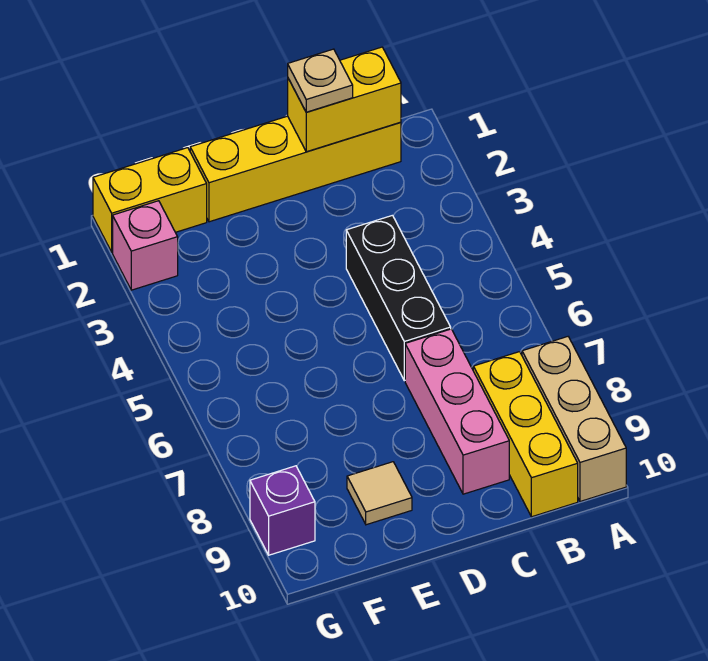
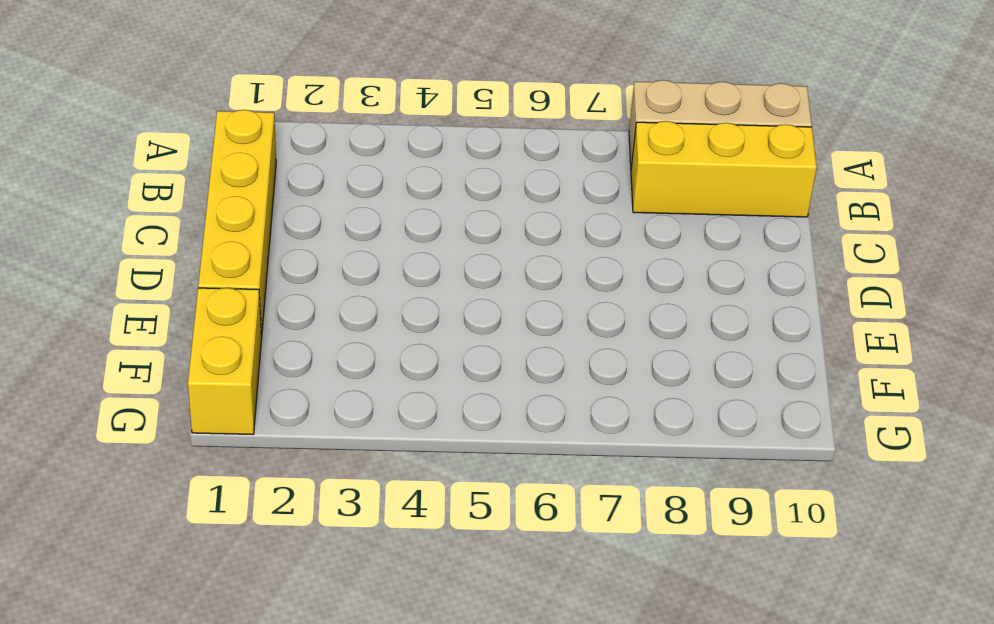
none -> black 1x3 brick [346,215,451,381]
none -> pink 1x3 brick [405,329,509,494]

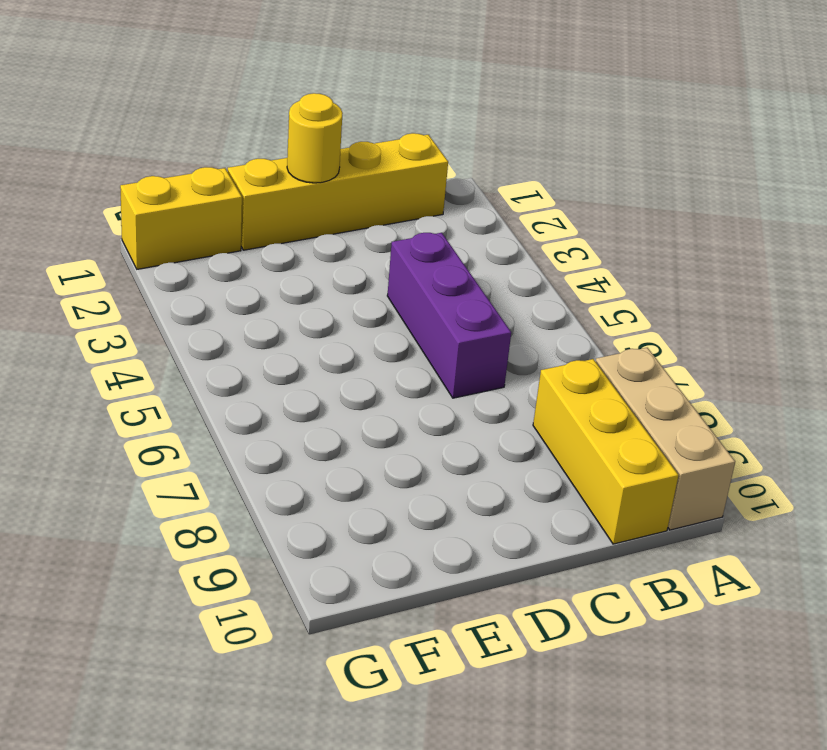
purple 1x3 brick [387,233,511,398] -> black 1x3 brick [346,215,451,381]
yellow 1x1 round brick [287,93,343,183] -> none
none -> pink 1x3 brick [405,329,509,494]
none -> tan 1x1 tile [347,462,412,525]

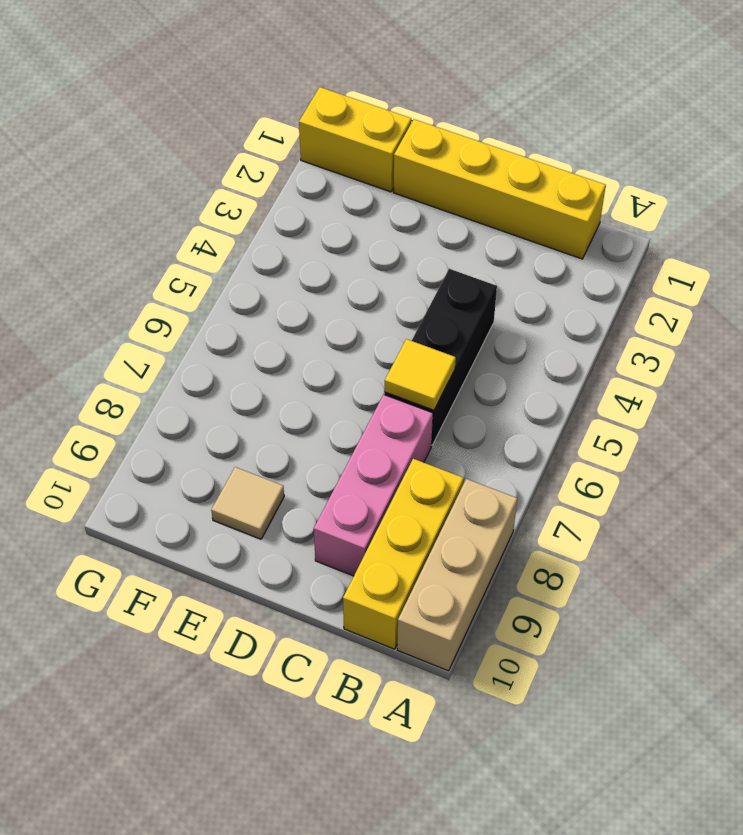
yellow 1x1 tile [385,339,456,410] -> none
none -> pink 1x1 brick [113,201,178,290]
none -> purple 1x1 brick [250,466,315,555]

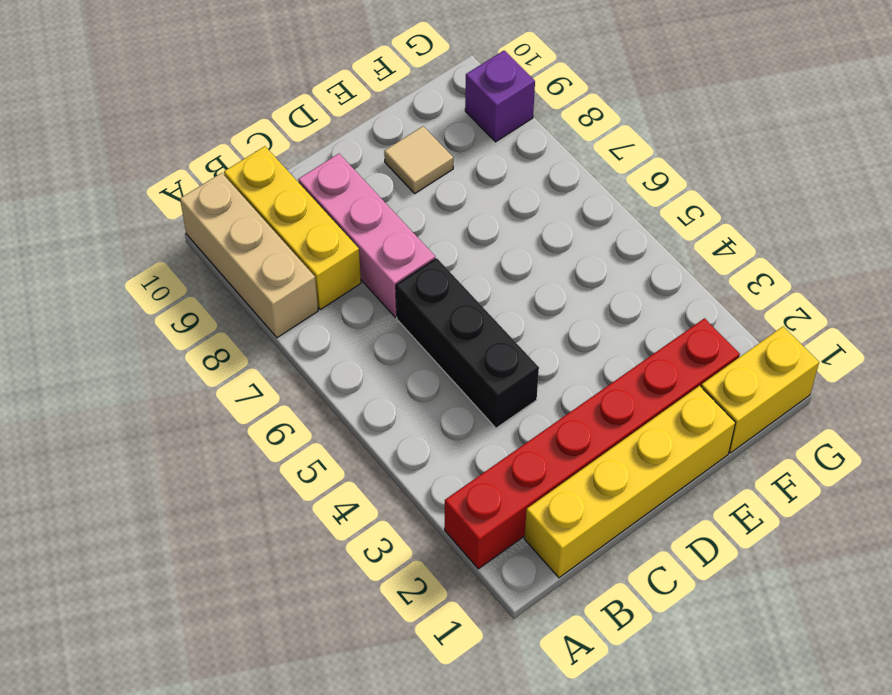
red 1x6 brick [445,318,740,569] -> none
none -> pink 1x1 brick [113,201,178,290]
none -> yellow 1x2 brick [288,47,401,152]

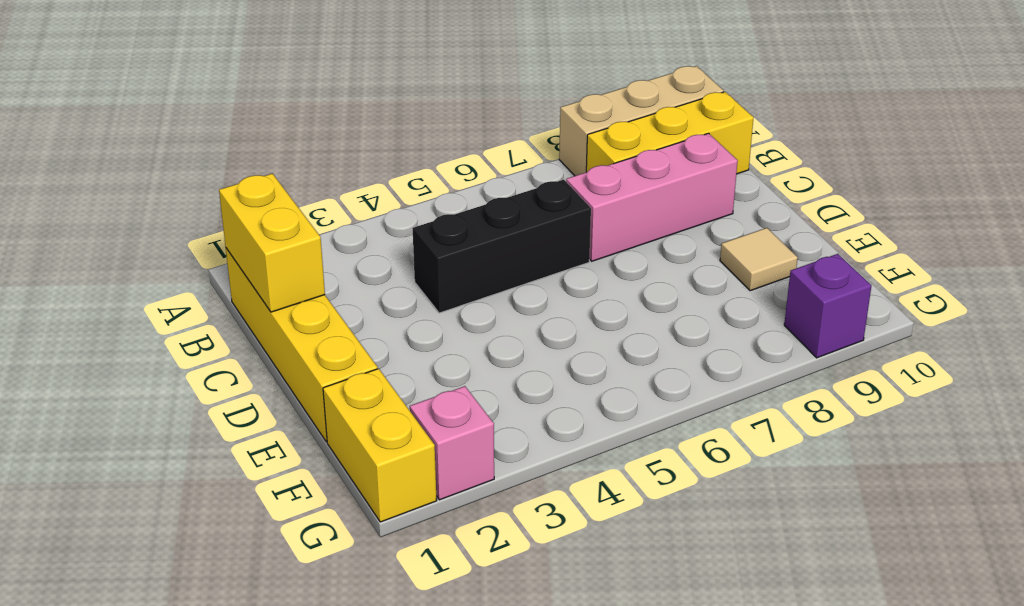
none -> tan 1x1 plate [288,49,353,112]

